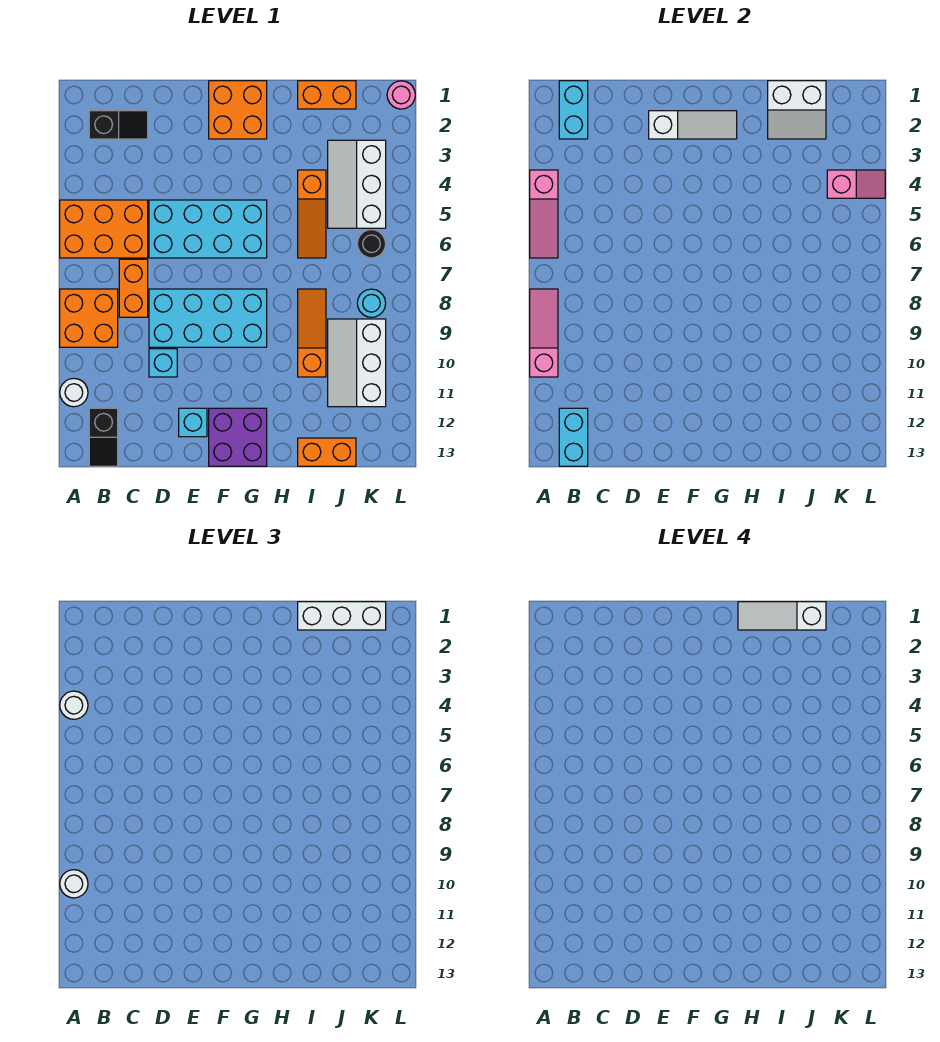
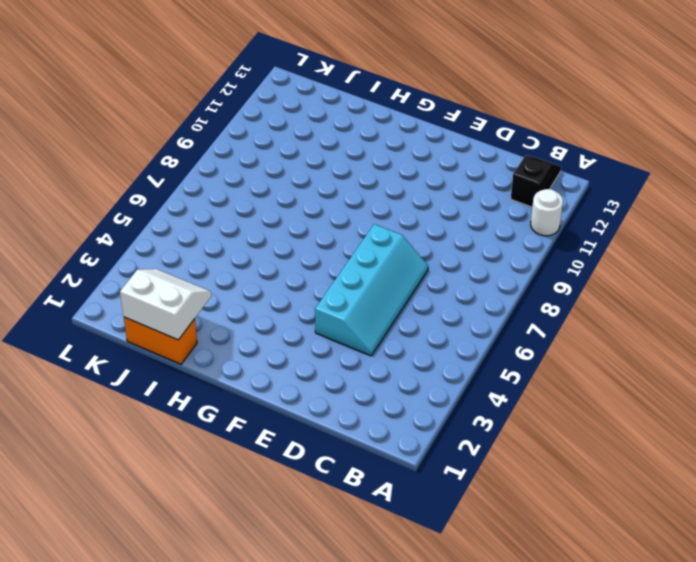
cyan 2x4 slope [315,224,428,356] -> cyan 2x4 brick [149,200,267,258]
none -> orange 2x3 brick [60,200,148,258]
none -> orange 2x2 brick [60,289,118,347]
none -> black 1x2 slope [89,111,148,139]
none -> orange 1x2 brick [119,259,148,317]

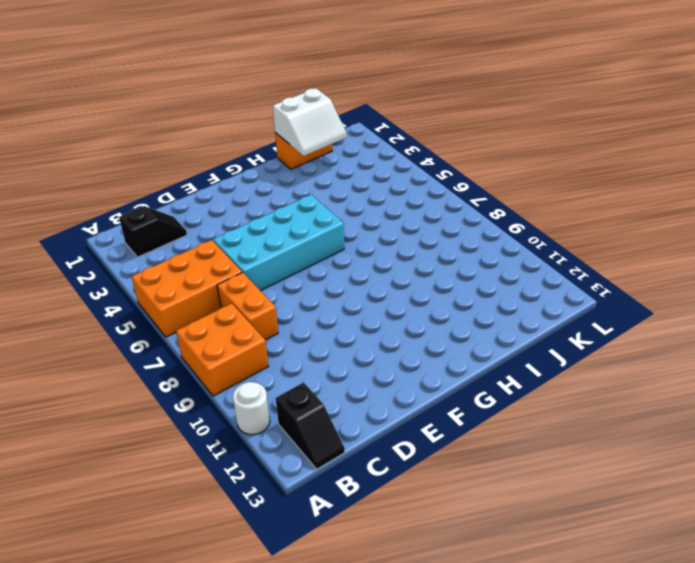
none -> cyan 2x4 brick [149,289,267,347]
none -> cyan 1x1 brick [149,349,177,377]
none -> cyan 1x1 brick [179,408,207,437]
none -> orange 2x2 brick [209,81,267,139]

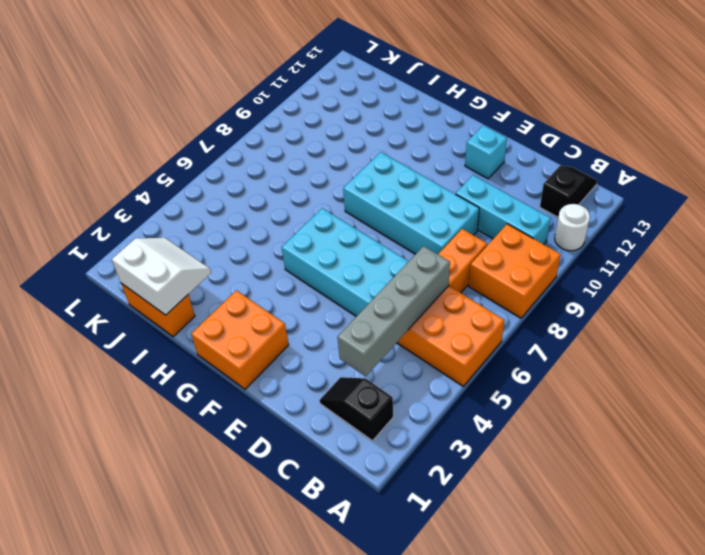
cyan 1x3 brick [456,175,551,244] -> cyan 1x1 brick [149,349,177,377]
grey 1x4 brick [337,246,450,376] -> none
none -> purple 2x2 brick [209,408,267,466]
none -> orange 1x3 slope [298,170,326,258]
none -> orange 1x3 slope [298,289,326,377]
none -> orange 1x2 brick [298,438,356,466]

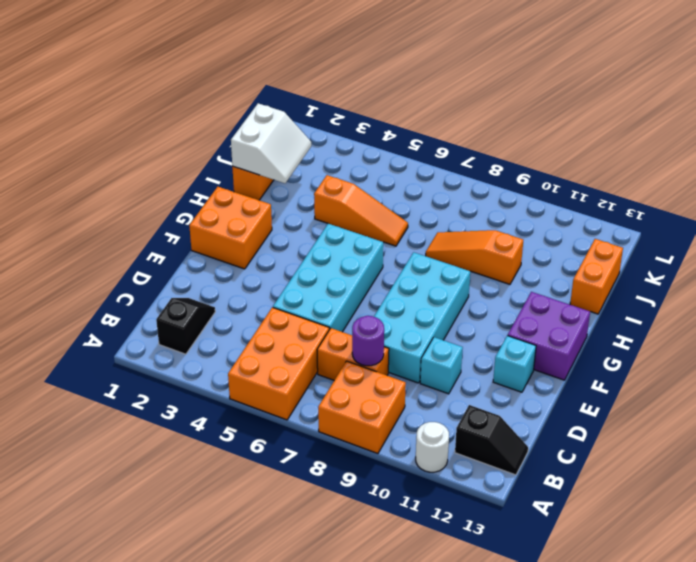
purple 1x1 round brick [352,316,384,366] -> none
none -> white 2x3 slope [328,140,386,228]
none -> white 2x3 slope [328,319,386,407]
none -> black 1x1 round brick [357,230,386,258]
none -> cyan 1x1 round brick [357,289,386,317]

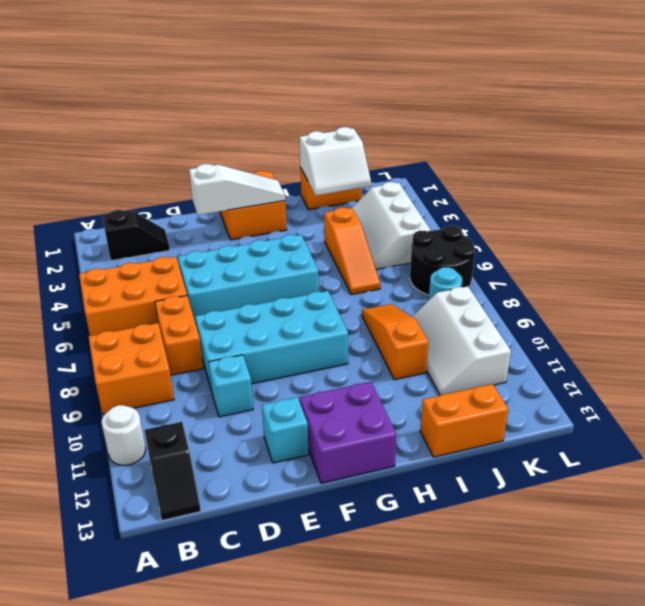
black 2x2 round brick [410,225,475,295] -> black 1x1 round brick [357,230,386,258]
none -> pink 1x1 round brick [387,81,415,109]
none -> pink 1x3 slope [530,170,558,258]
none -> pink 1x3 slope [530,289,558,377]
none -> cyan 1x2 brick [559,81,588,139]

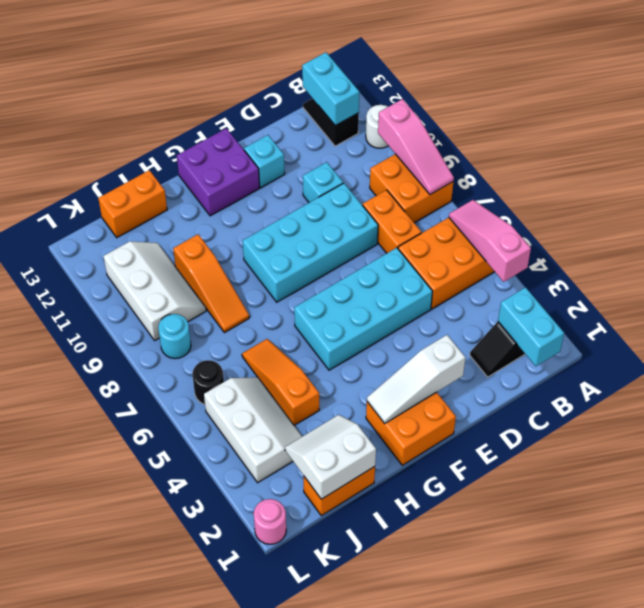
none -> pink 1x2 slope [827,170,885,198]
none -> white 1x1 round brick [60,691,88,719]
none -> white 1x1 round brick [60,870,88,898]
none -> white 1x3 brick [298,602,386,630]

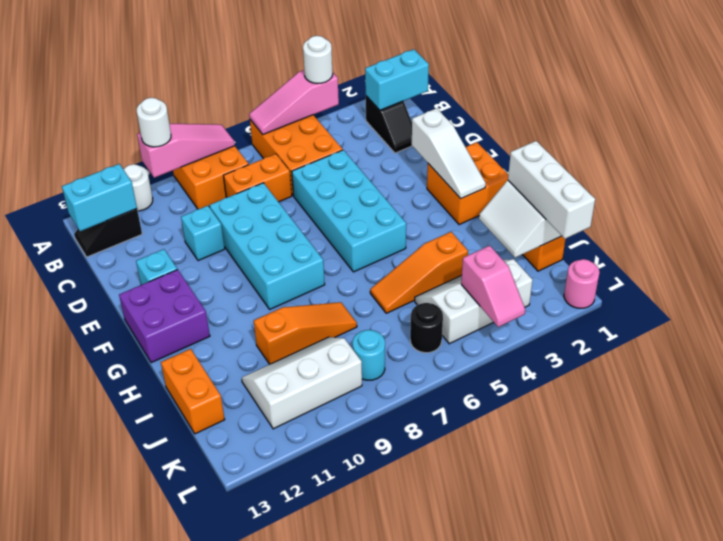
none -> white 1x3 slope [738,602,826,630]

